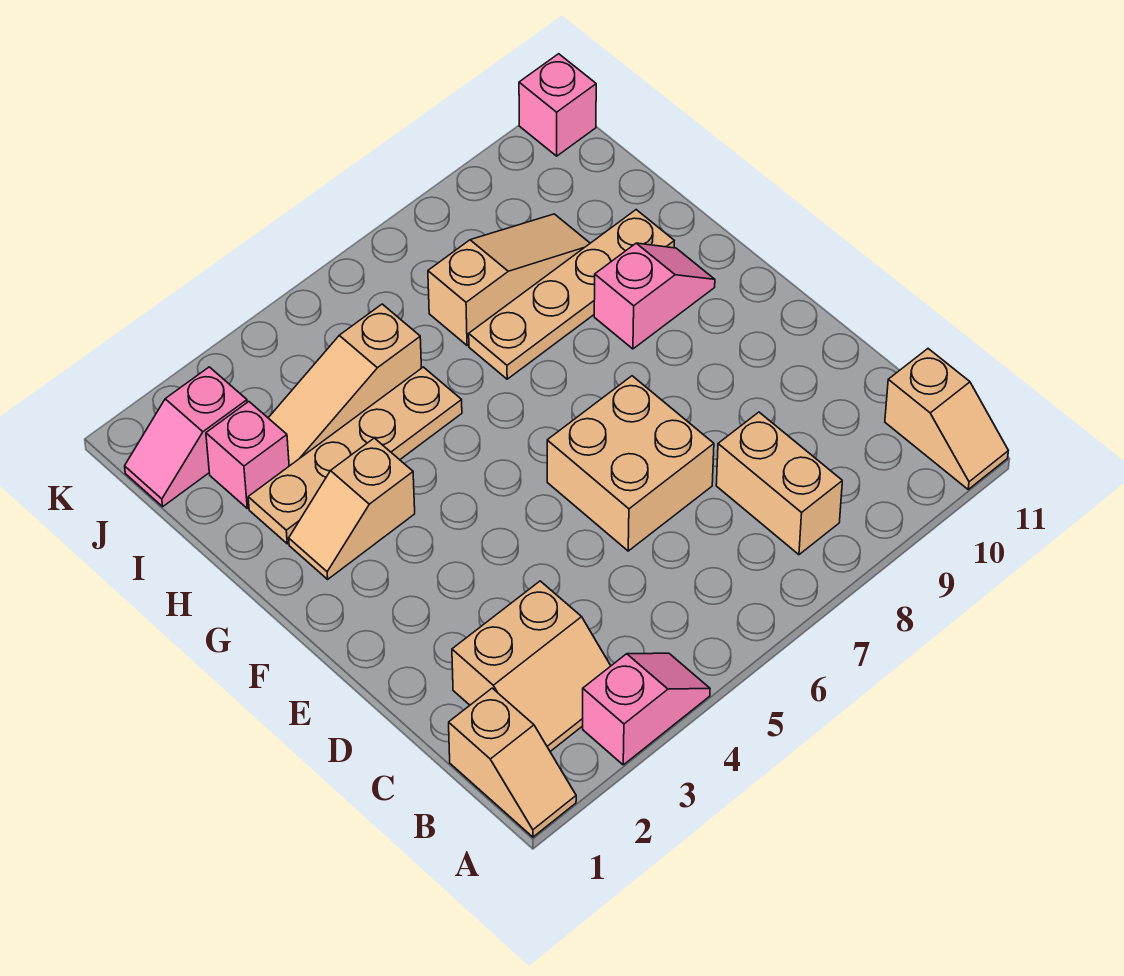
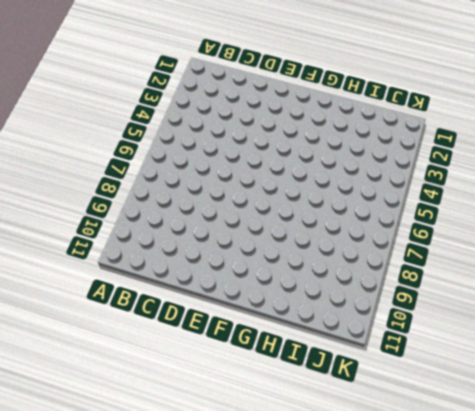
none -> tan 1x2 slope [449,688,576,837]
none -> pink 1x2 slope [583,653,710,765]
none -> tan 1x2 slope [885,349,1008,489]

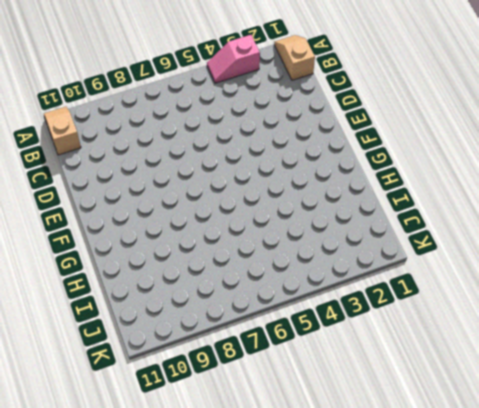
none -> tan 2x2 slope [452,581,611,751]
none -> tan 1x2 brick [716,412,842,555]
none -> tan 2x2 brick [547,376,714,551]

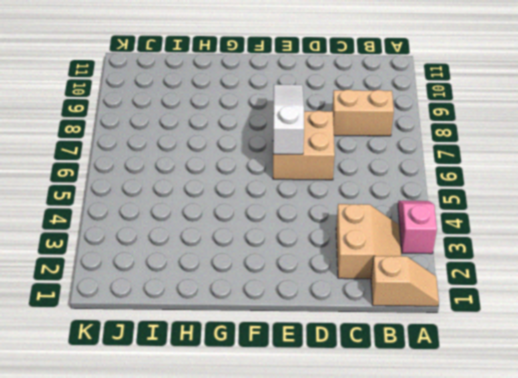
white 1x3 slope [273,85,304,154] -> none
none -> tan 1x2 slope [885,349,1008,489]
none -> tan 1x2 slope [289,438,415,579]
none -> pink 1x2 slope [594,243,715,349]

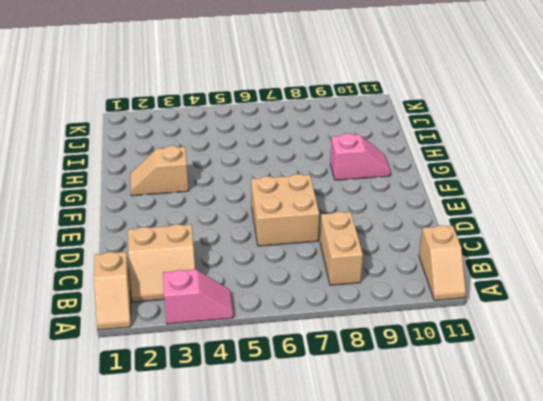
none -> tan 1x4 plate [248,367,462,544]
none -> tan 1x4 plate [469,210,674,379]
none -> pink 1x1 brick [206,402,289,508]

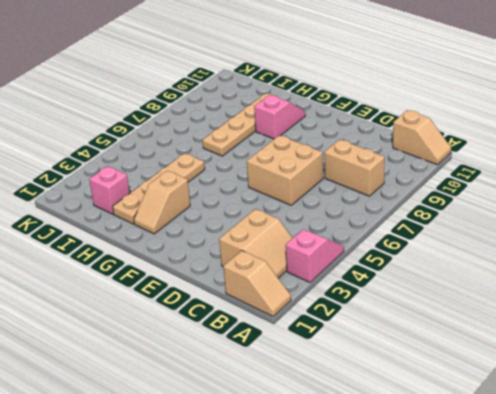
none -> tan 1x3 slope [269,304,421,466]
none -> tan 1x3 slope [428,214,590,346]
none -> pink 1x2 slope [125,367,247,506]

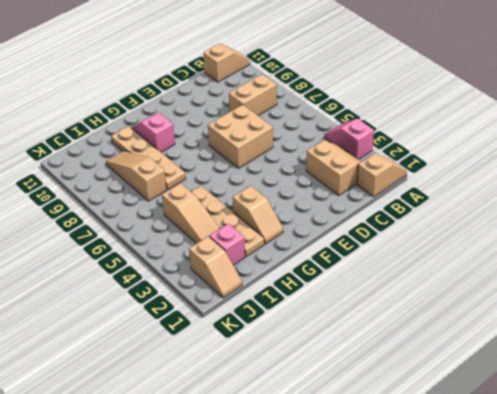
tan 1x2 slope [189,236,242,298] -> pink 1x2 slope [125,367,247,506]
none -> pink 1x1 brick [519,54,596,156]

